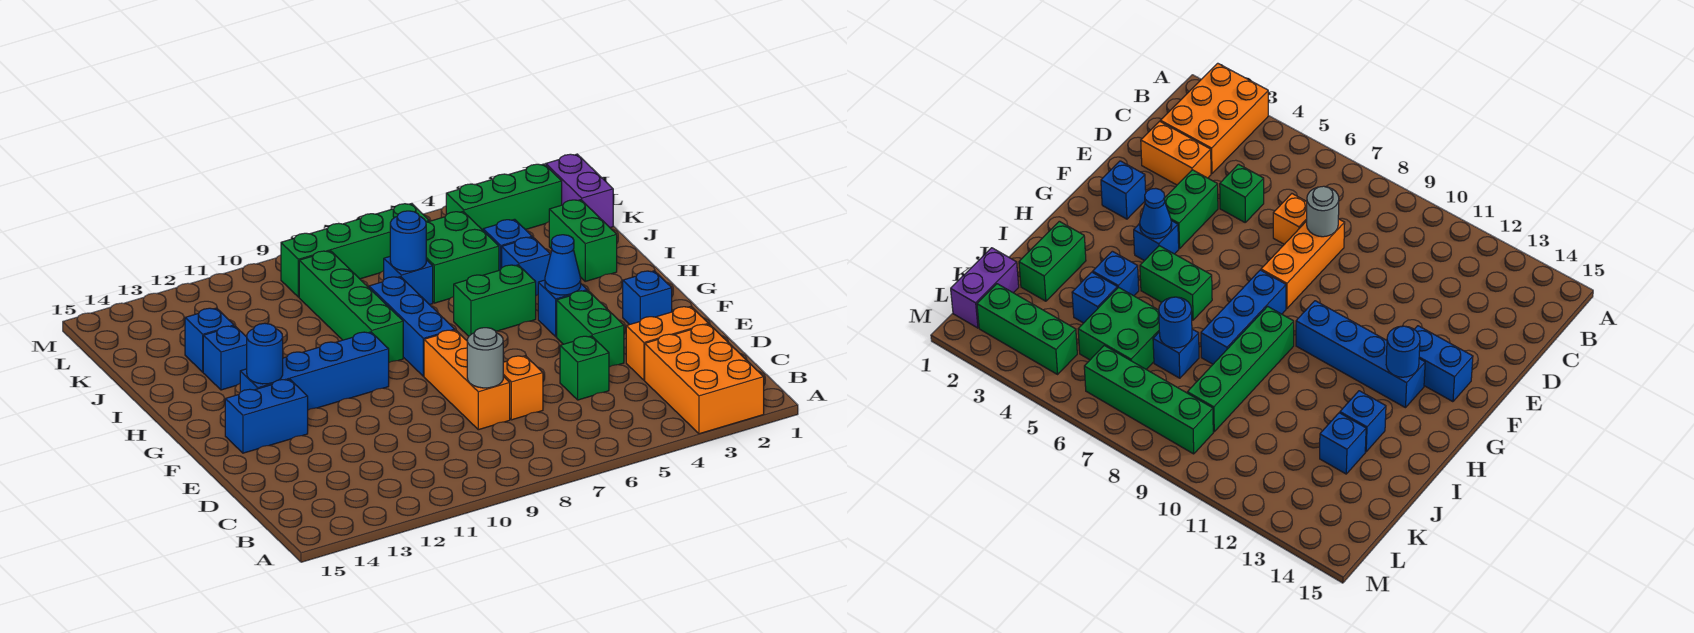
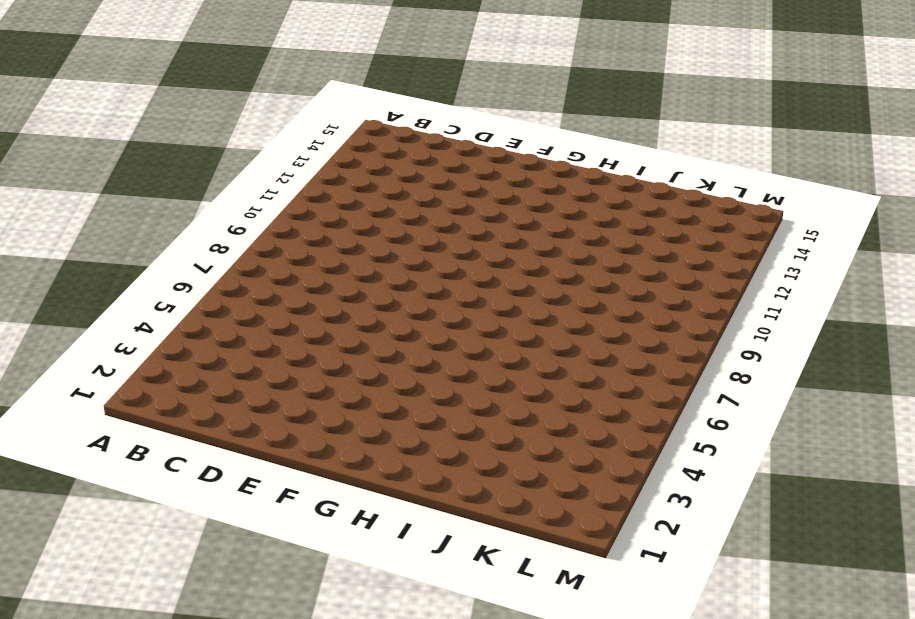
none -> orange 2x3 brick [645,324,764,434]
none -> orange 1x2 brick [626,307,709,380]
none -> green 1x1 brick [560,336,609,400]

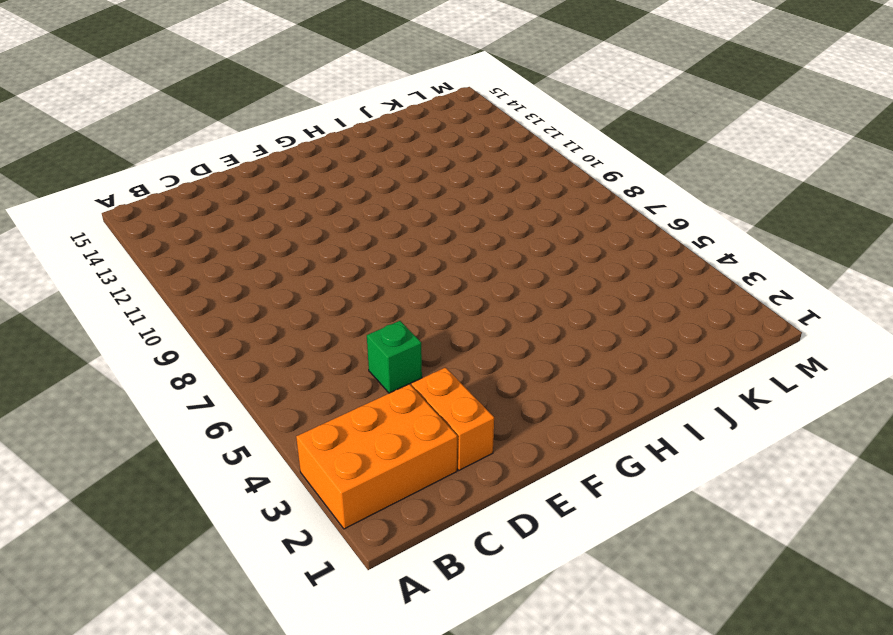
none -> orange 1x1 brick [503,356,543,420]
none -> orange 1x3 brick [424,330,510,430]
none -> green 1x2 brick [557,291,624,367]

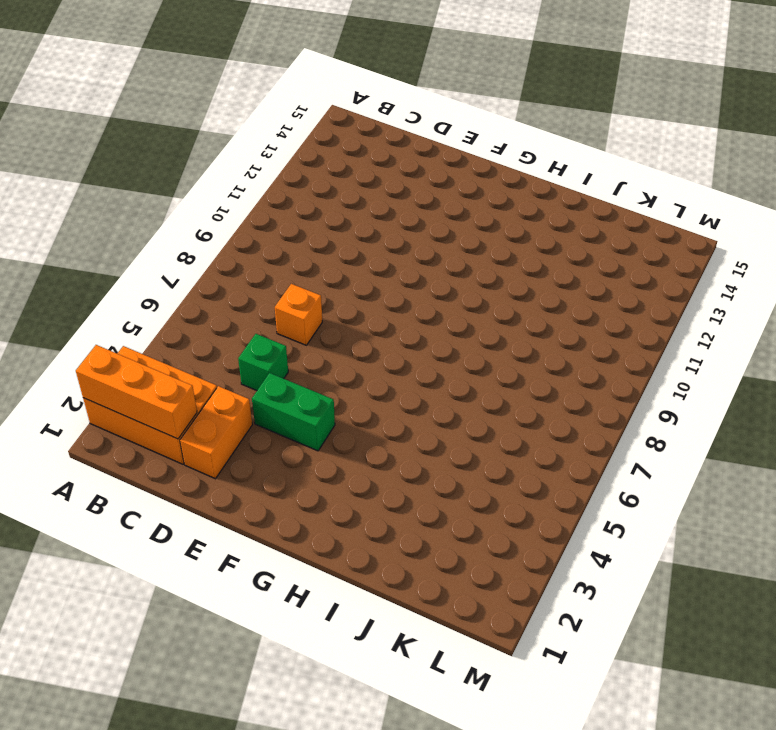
orange 1x3 brick [76,345,197,439] -> orange 1x3 brick moved to [424,330,510,430]
none -> blue 1x1 brick [623,271,672,325]
none -> blue 1x2 brick [225,379,308,453]
none -> blue 1x1 brick [538,280,587,337]

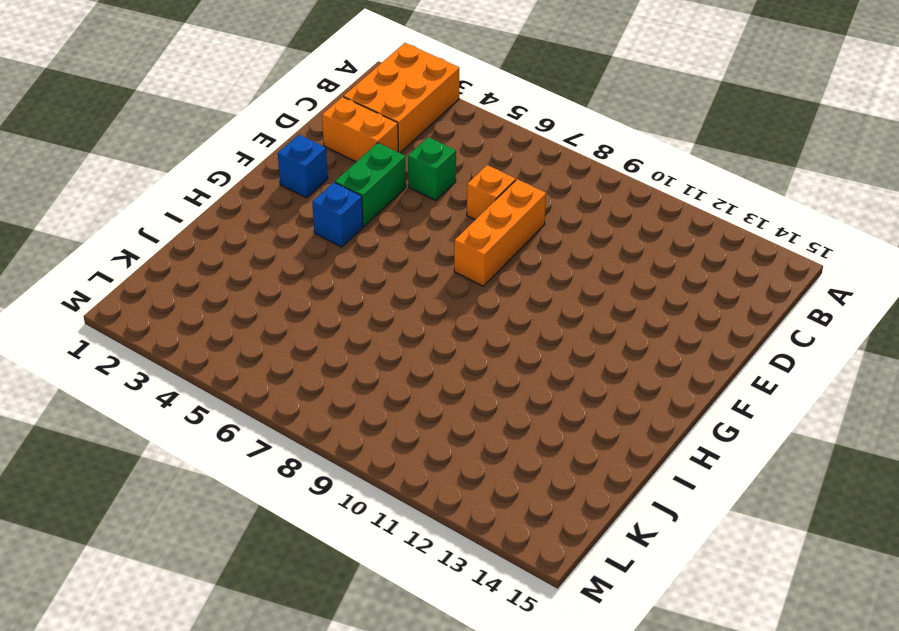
none -> blue 1x2 brick [225,379,308,453]
none -> blue 1x3 brick [369,277,455,376]
none -> blue 1x4 brick [240,332,389,410]

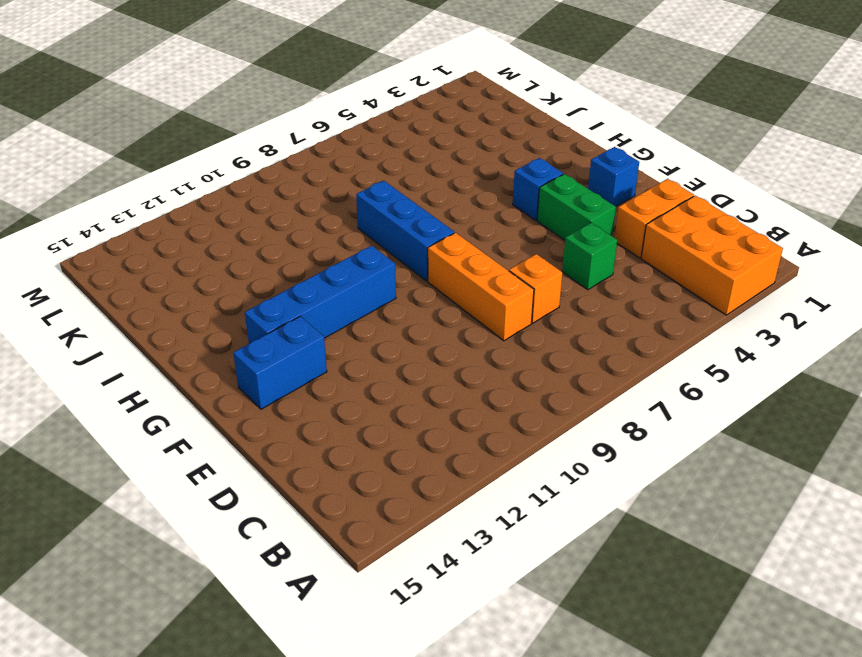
none -> green 1x2 brick [454,265,536,336]
none -> green 1x4 brick [299,251,403,362]
none -> green 1x2 brick [549,200,617,281]

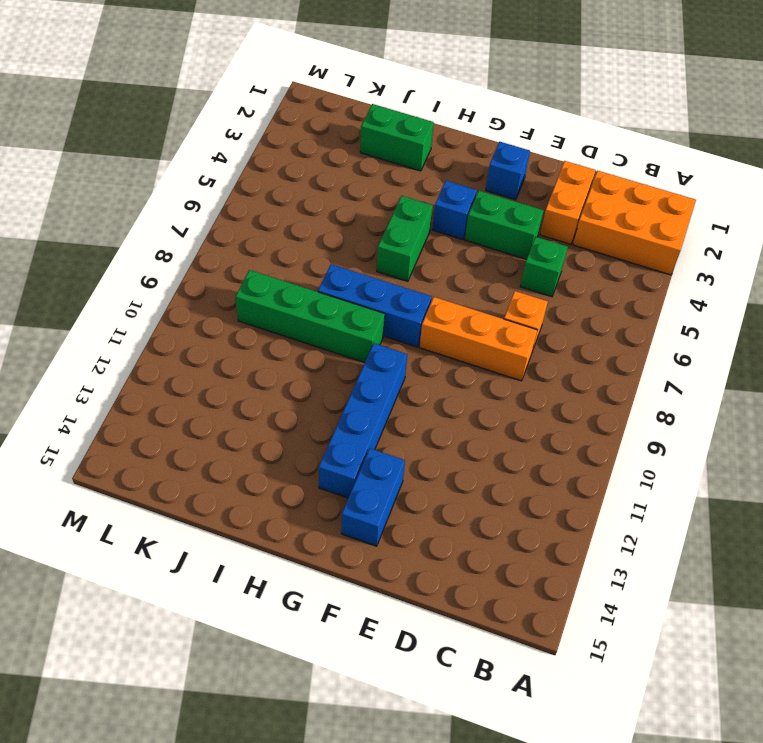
none -> blue 1x1 brick [502,237,551,295]
none -> blue 1x1 brick [203,326,247,390]
none -> blue 1x1 brick [483,219,532,270]

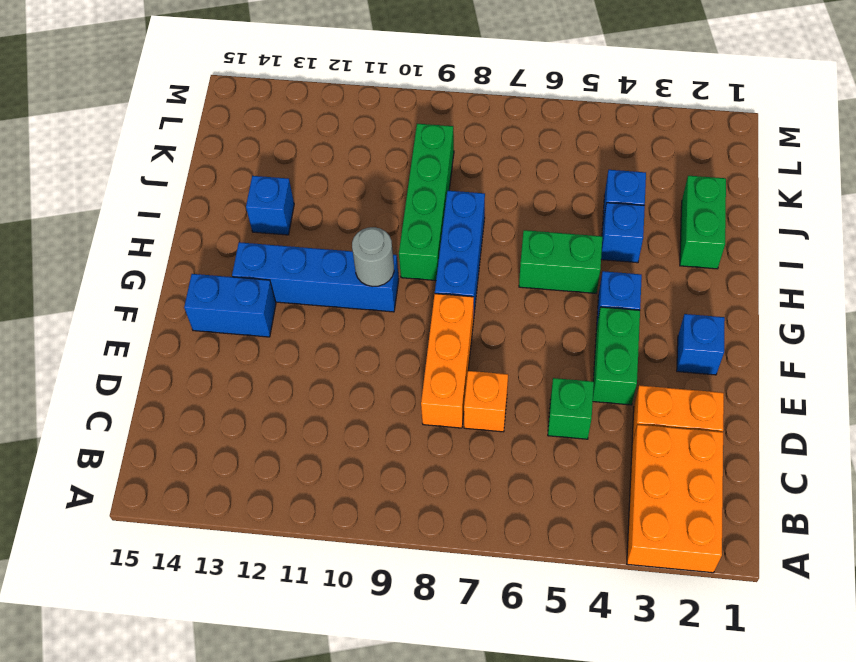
grey 1x1 round brick [352,227,394,287] -> grey 1x1 round brick moved to [467,328,503,388]
none -> green 2x2 brick [426,212,499,303]
none -> blue 1x1 brick [384,257,433,305]
none -> blue 1x1 brick [185,308,234,372]

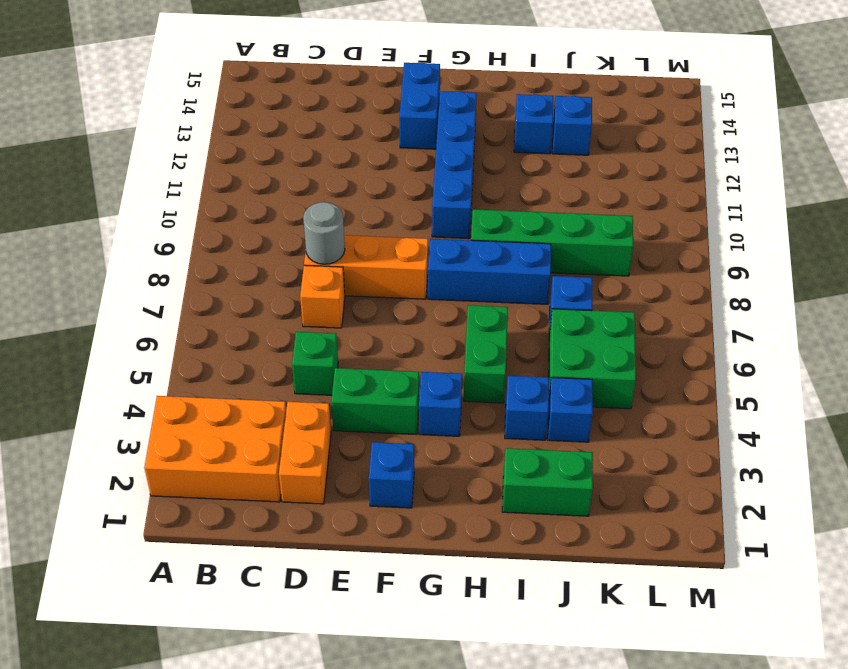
none -> purple 1x2 brick [546,154,613,228]
none -> green 1x3 brick [446,164,562,230]
none -> green 1x4 brick [281,204,429,297]

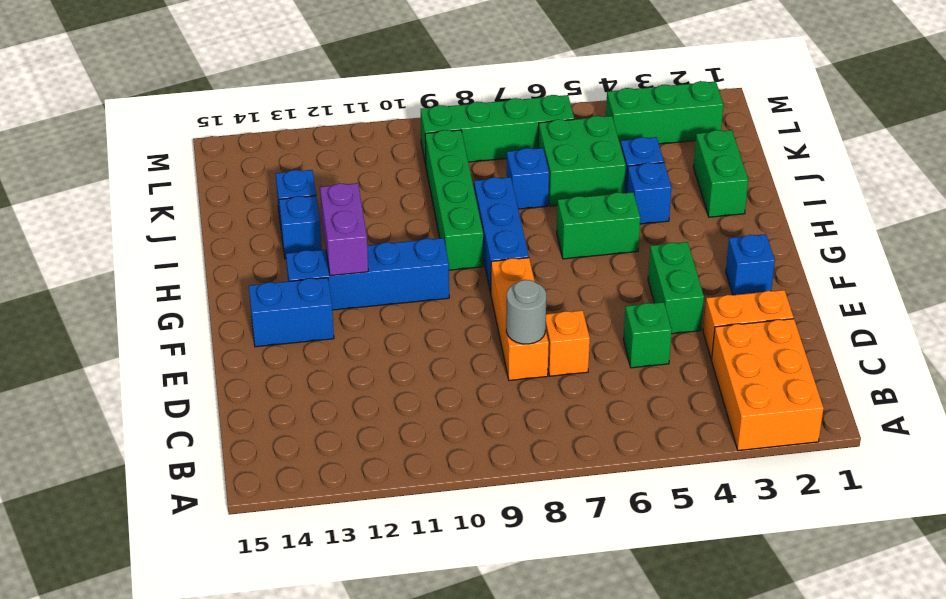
purple 1x2 brick [320,183,368,276] -> purple 1x2 brick moved to [546,154,613,228]
none -> blue 1x1 brick [538,280,587,337]
none -> blue 1x1 cone [545,235,581,295]
none -> blue 1x1 round brick [247,323,283,384]

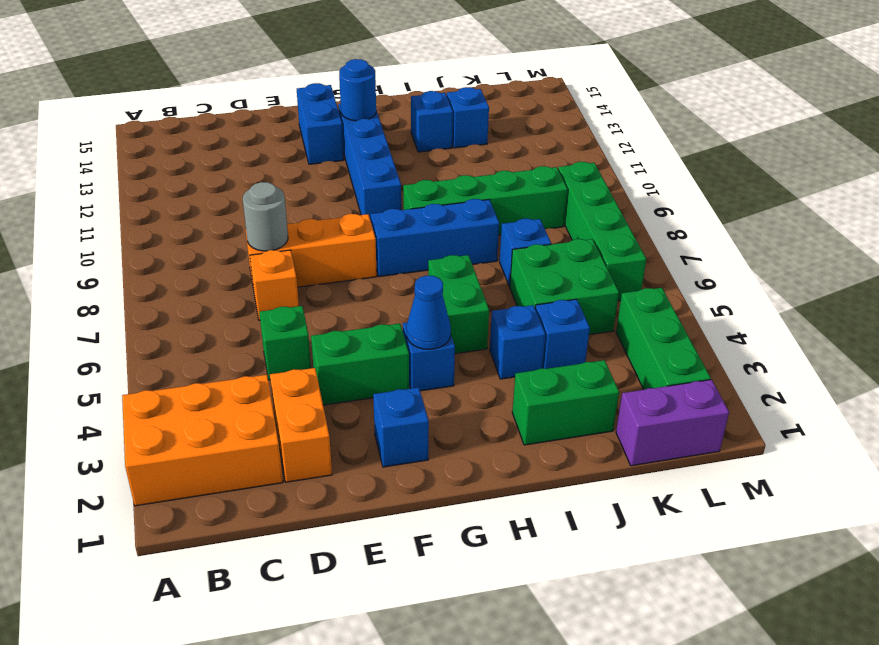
none -> blue 1x1 round brick [390,211,426,271]

